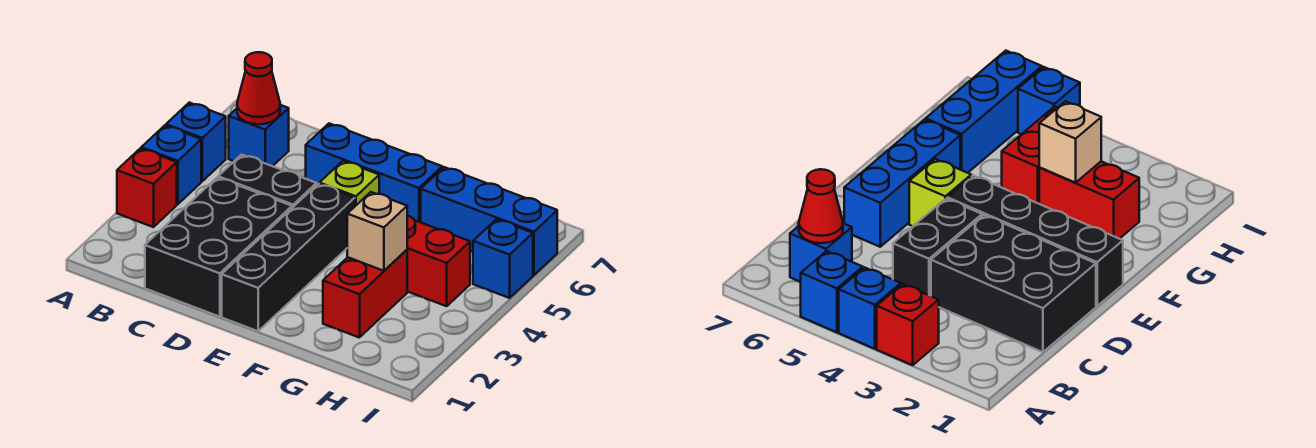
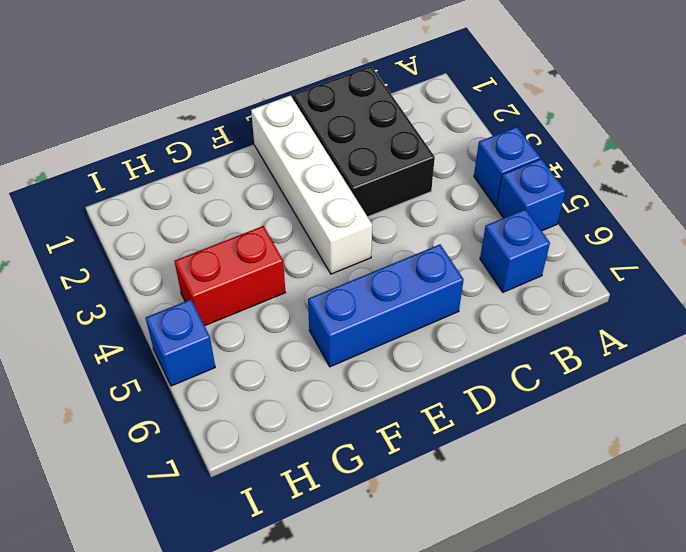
white 1x4 brick [251,95,372,274] -> black 1x4 brick [222,184,355,331]
none -> red 1x1 brick [117,148,177,227]
none -> black 1x2 brick [218,155,316,208]
none -> lime 1x1 brick [319,161,379,206]

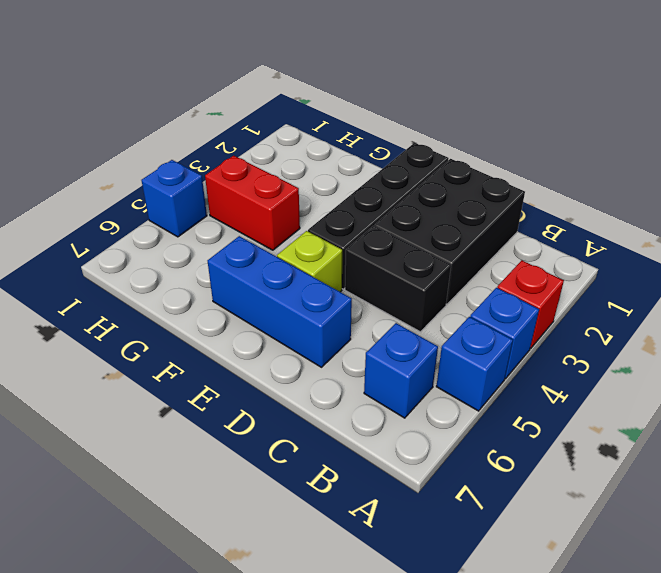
none -> red 1x2 brick [323,250,407,338]
none -> blue 1x3 brick [421,167,557,275]
none -> red 1x1 cone [237,52,280,124]

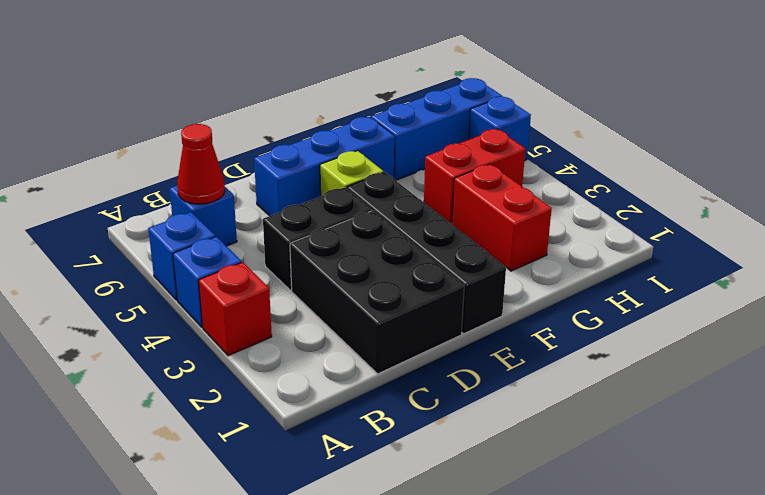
none -> tan 1x1 brick [347,192,407,271]

